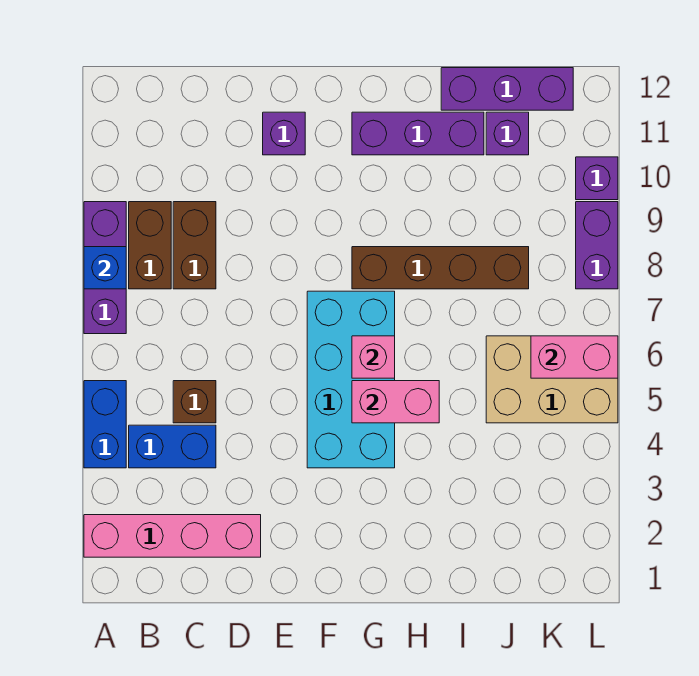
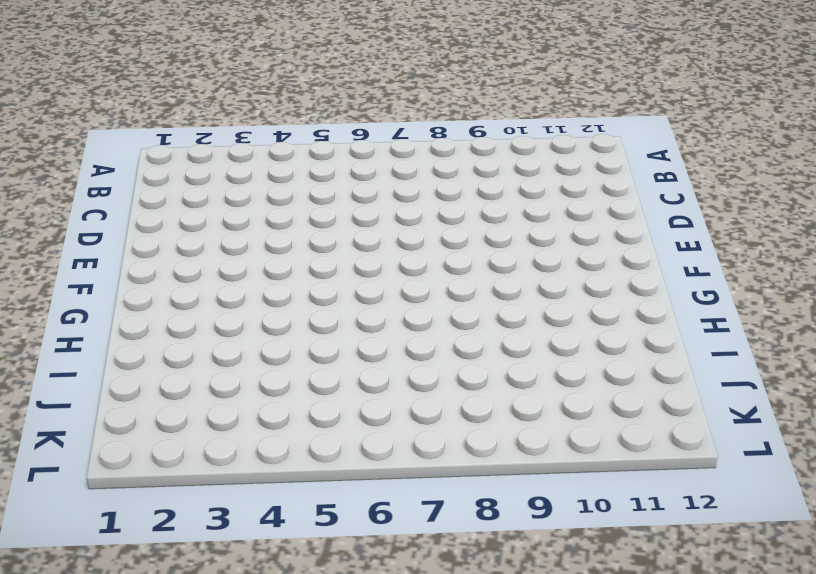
none -> pink 1x4 brick [84,515,261,557]
none -> blue 1x2 brick [84,381,126,468]
none -> purple 1x3 brick [84,202,126,334]

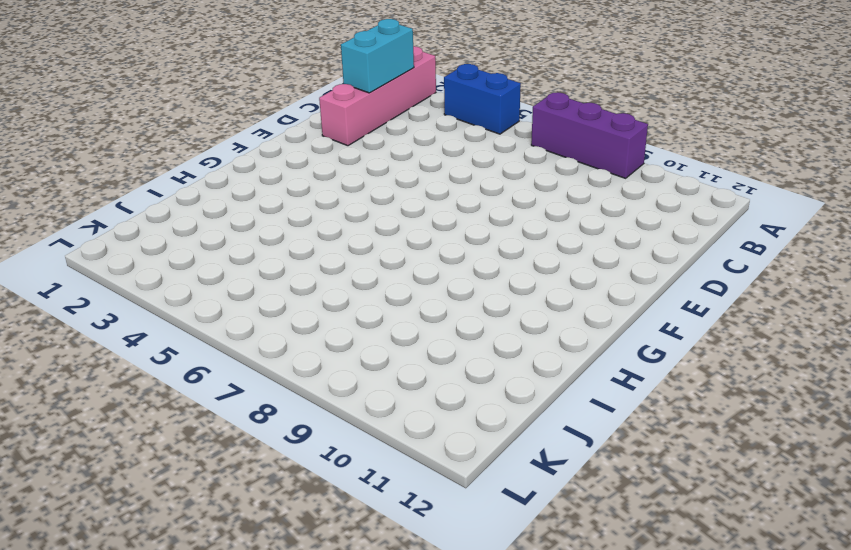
cyan 1x2 brick [341,19,414,93] -> none
none -> blue 1x2 brick [129,425,216,468]
none -> brown 1x2 brick [129,202,171,289]
none -> brown 1x1 brick [173,381,216,423]

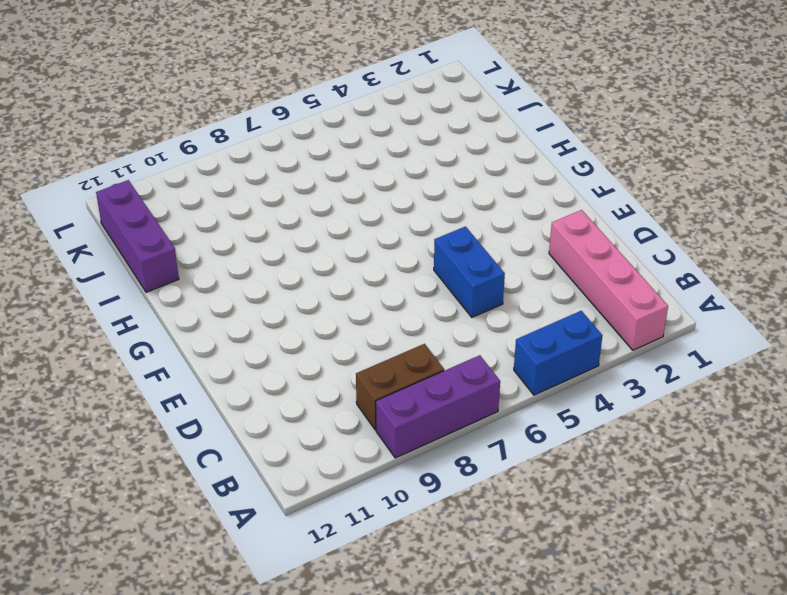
blue 1x2 brick [434,226,505,317] -> blue 1x2 brick moved to [129,425,216,468]
none -> brown 1x1 brick [173,381,216,423]
none -> brown 1x2 brick [173,202,216,289]
none -> purple 1x1 brick [263,112,305,155]

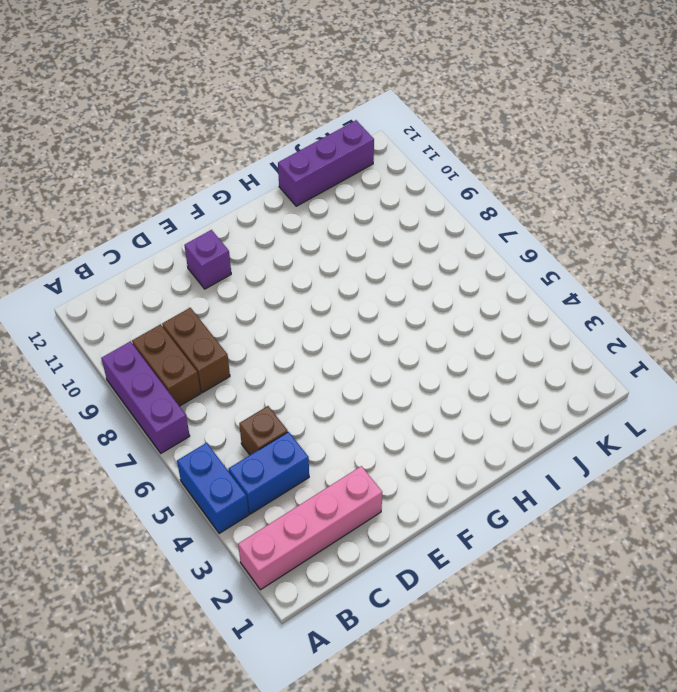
none -> cyan 2x4 brick [307,291,395,468]
none -> brown 1x4 brick [352,247,529,289]
none -> purple 1x3 brick [352,112,484,155]

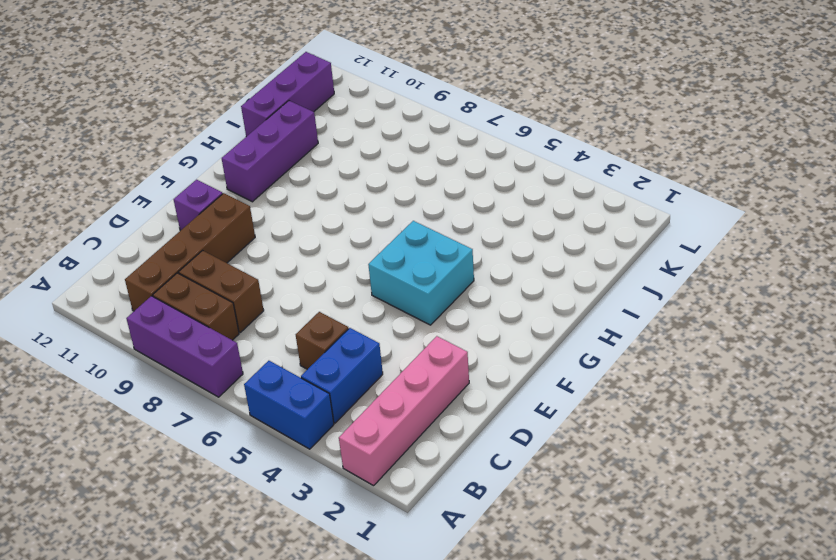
brown 1x4 brick [125,193,255,311] -> brown 1x4 brick moved to [352,247,529,289]
cyan 2x2 brick [368,221,474,325] -> cyan 2x4 brick [307,291,395,468]
none -> tan 2x3 brick [486,336,618,423]
none -> purple 1x1 brick [486,112,529,155]
none -> purple 1x2 brick [576,202,618,289]

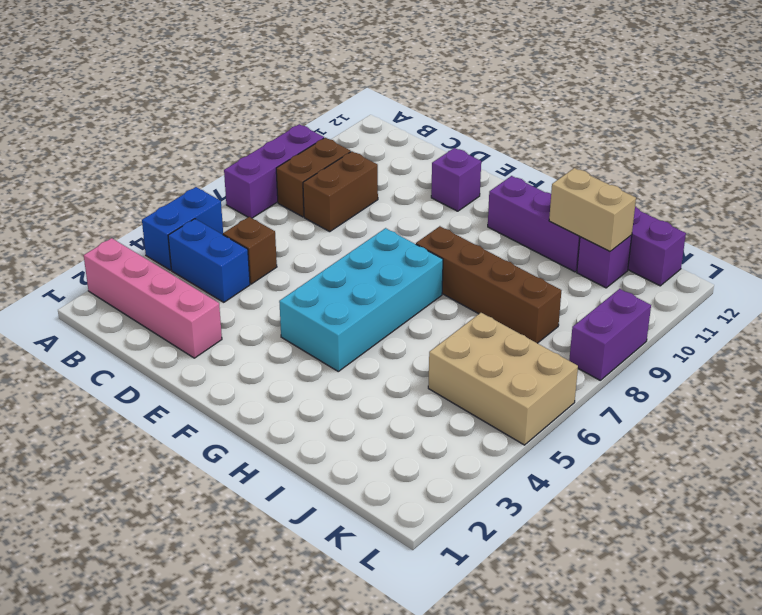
tan 1x2 brick [549,168,636,252] -> none
none -> purple 1x1 brick [576,157,618,200]
none -> blue 1x1 brick [84,247,126,289]
none -> pink 1x2 brick [352,381,439,423]

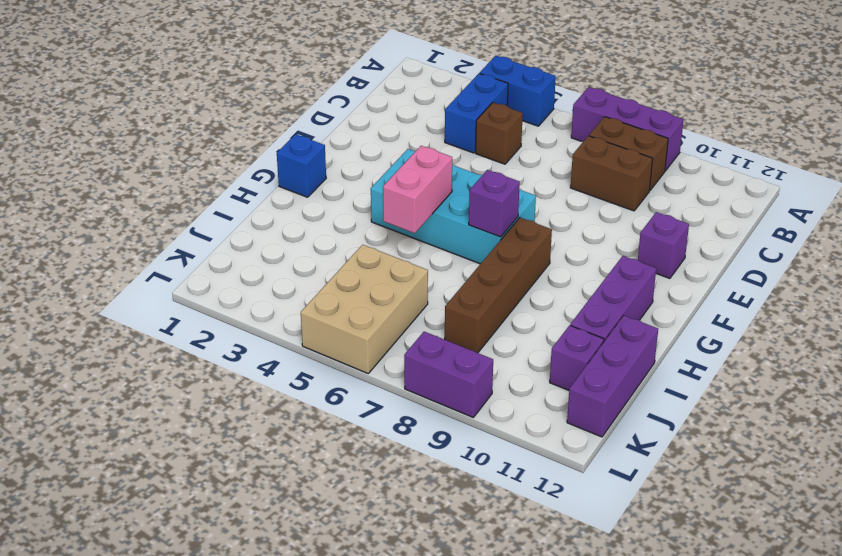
blue 1x1 brick [277,134,326,197] -> blue 1x1 brick moved to [84,247,126,289]
purple 1x1 brick [469,170,520,237] -> purple 1x1 brick moved to [576,157,618,200]
none -> pink 1x4 brick [84,515,261,557]
none -> pink 1x1 brick [352,336,395,378]
none -> pink 1x2 brick [531,336,618,378]

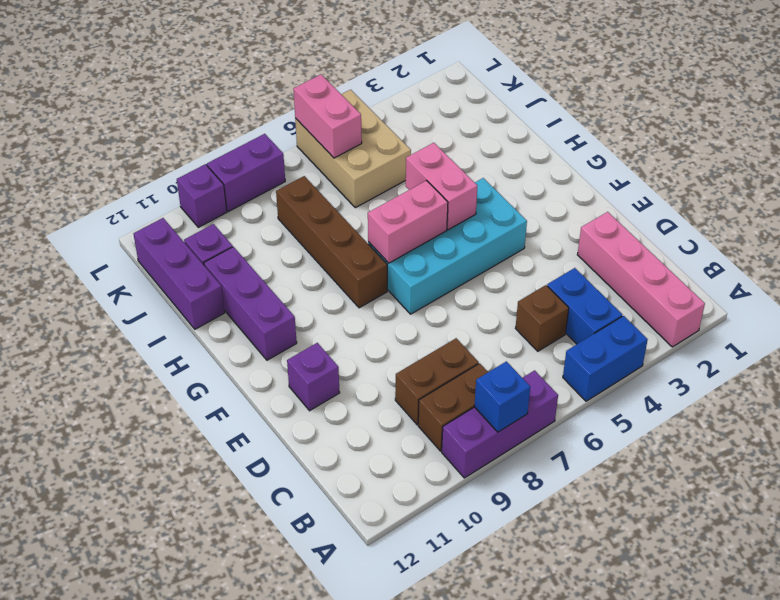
pink 1x2 brick [368,181,448,263] -> pink 1x1 brick [352,336,395,378]

